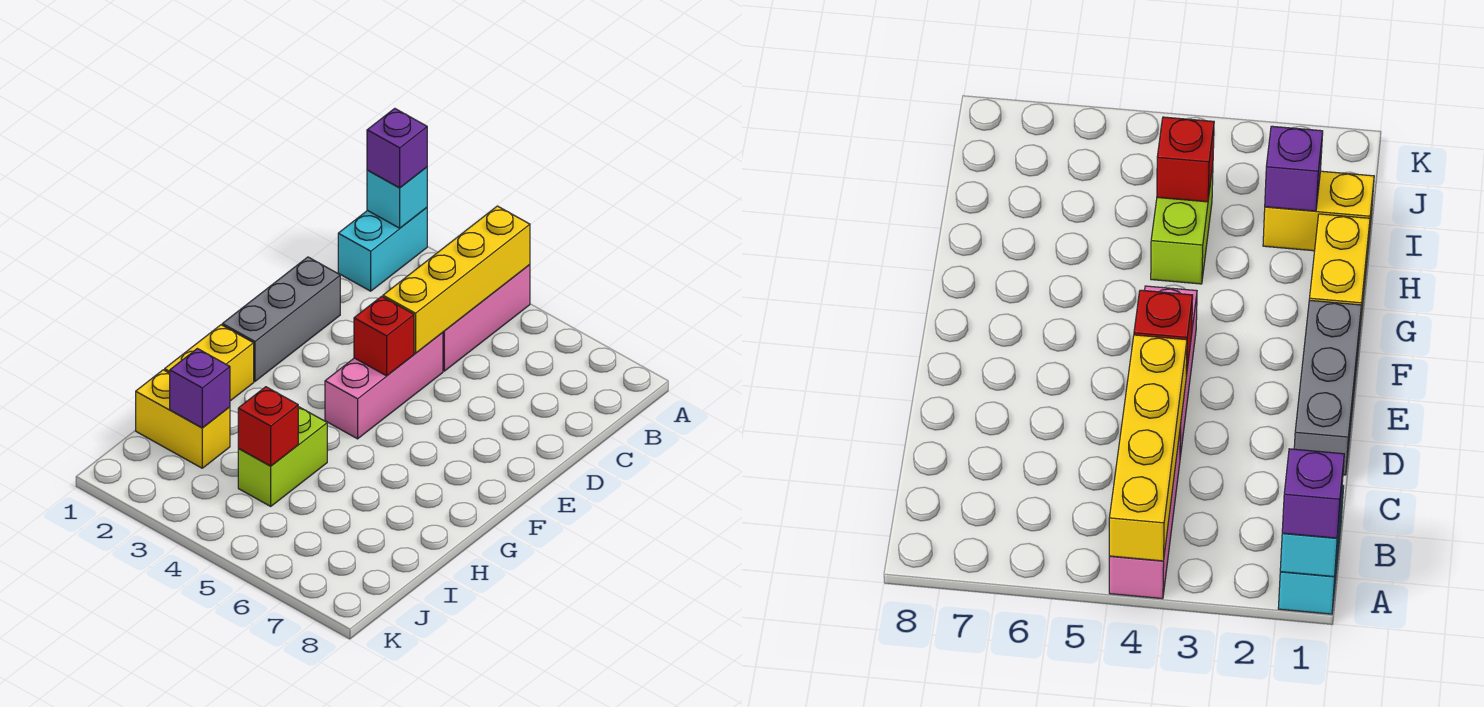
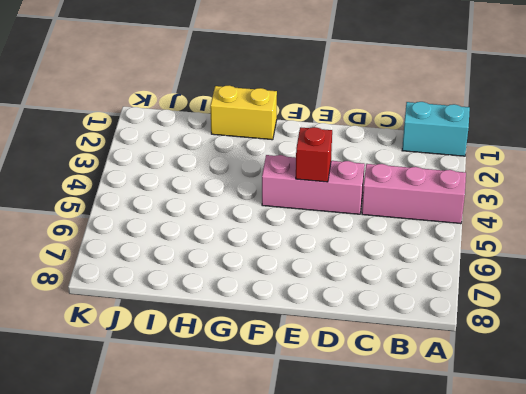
none -> grey 1x3 brick [222,257,340,381]
none -> lime 1x2 brick [238,407,327,506]
none -> yellow 1x2 brick [136,370,230,468]

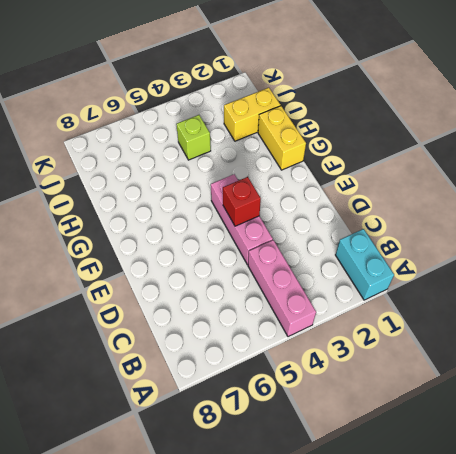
lime 1x1 brick [176,115,211,160] -> lime 1x2 brick [238,407,327,506]
none -> grey 1x3 brick [222,257,340,381]
none -> cyan 1x1 brick [367,167,427,228]
none -> yellow 1x4 brick [383,206,530,353]

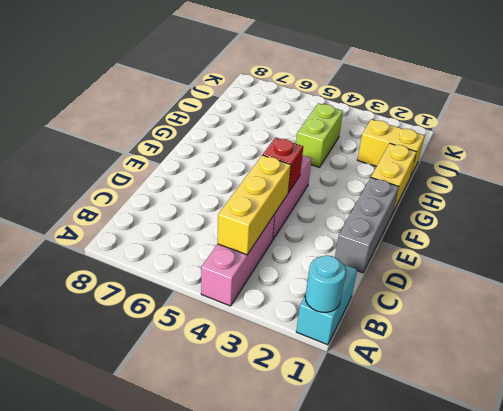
cyan 1x1 round brick [305,255,346,312] -> cyan 1x1 brick [367,167,427,228]
yellow 1x3 brick [218,155,291,255] -> yellow 1x4 brick [383,206,530,353]
none -> purple 1x1 brick [170,349,230,428]
none -> red 1x1 brick [238,387,298,466]
none -> purple 1x1 brick [367,108,427,188]

